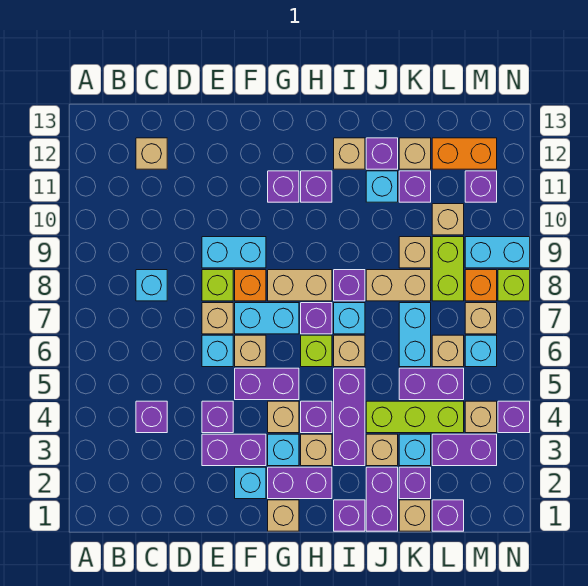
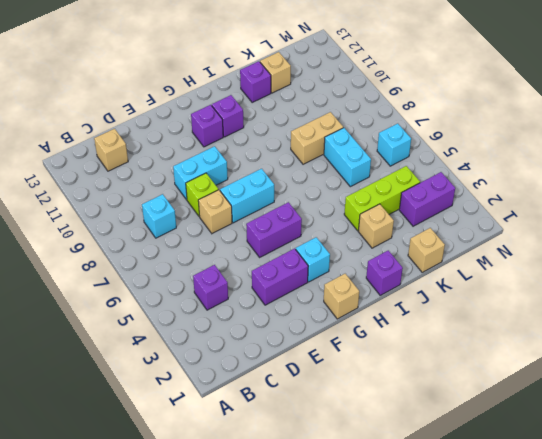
none -> purple 1x1 brick [202,401,233,433]
none -> cyan 1x1 brick [202,335,233,367]
none -> cyan 1x1 brick [235,467,266,499]
none -> tan 1x1 brick [235,335,266,367]

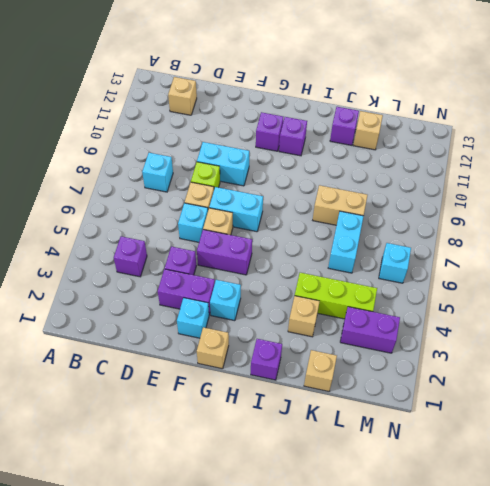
none -> orange 1x1 brick [235,270,266,301]
none -> purple 1x2 brick [268,467,332,499]
none -> tan 1x1 brick [268,401,299,433]
none -> tan 1x2 brick [268,270,332,301]

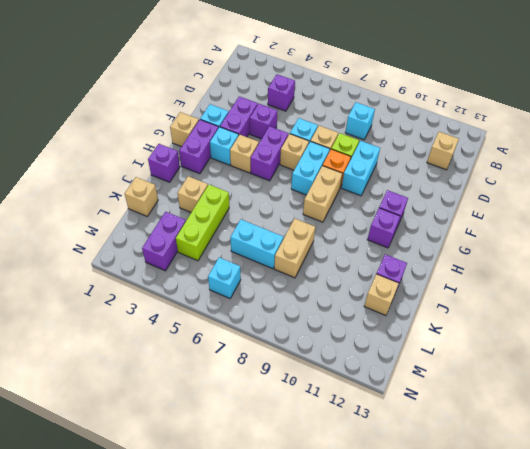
none -> tan 1x1 brick [301,434,332,466]
none -> purple 1x1 brick [301,401,332,433]
none -> lime 1x1 brick [301,335,332,367]
none -> purple 1x1 brick [301,303,332,334]

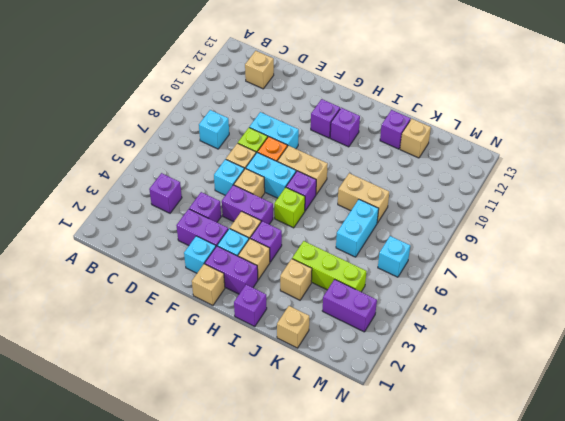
none -> purple 1x3 brick [334,368,365,466]
none -> tan 1x1 brick [334,335,365,367]
none -> cyan 1x1 brick [334,303,365,334]
none -> purple 1x1 brick [334,270,365,301]

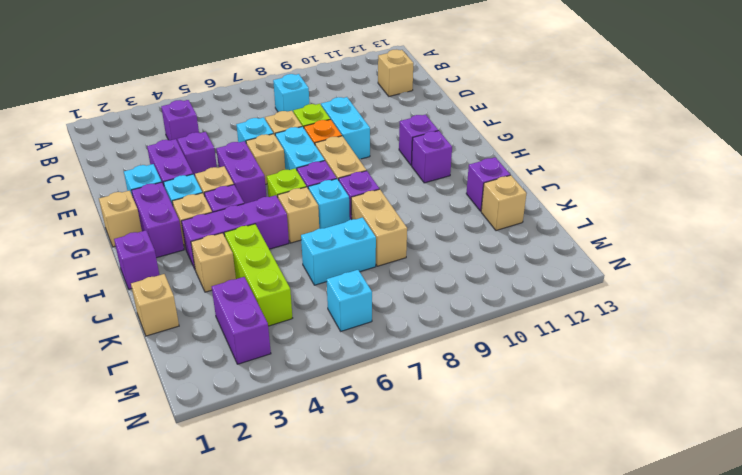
none -> tan 1x1 brick [334,138,365,169]
none -> purple 1x2 brick [366,467,398,531]
none -> cyan 1x1 brick [366,171,398,202]
none -> purple 1x1 brick [399,467,431,499]

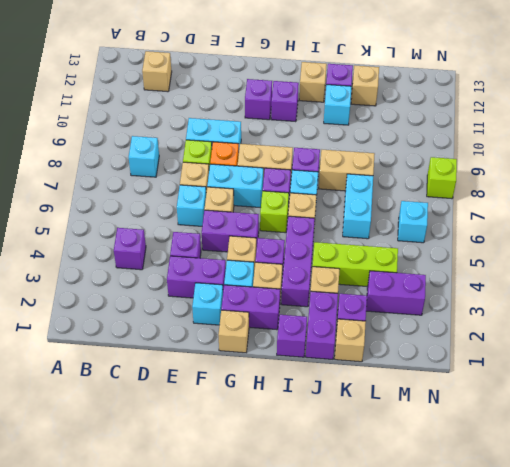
none -> cyan 1x1 brick [399,434,431,466]
none -> purple 1x2 brick [399,368,464,400]
none -> tan 1x1 brick [399,237,431,268]
none -> purple 1x1 brick [399,171,431,202]

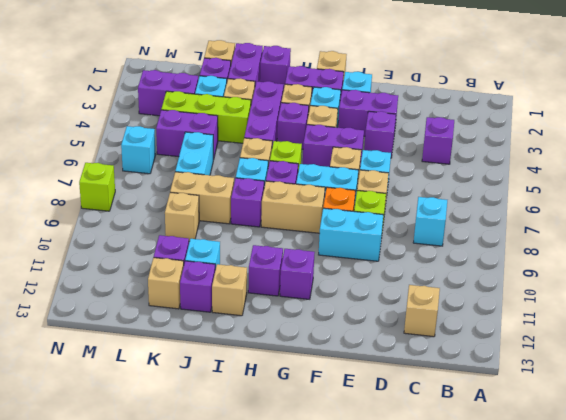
none -> purple 1x1 brick [432,500,464,531]
none -> tan 1x1 brick [432,335,464,367]
none -> lime 1x2 brick [432,237,464,301]
none -> tan 1x1 brick [432,204,464,235]

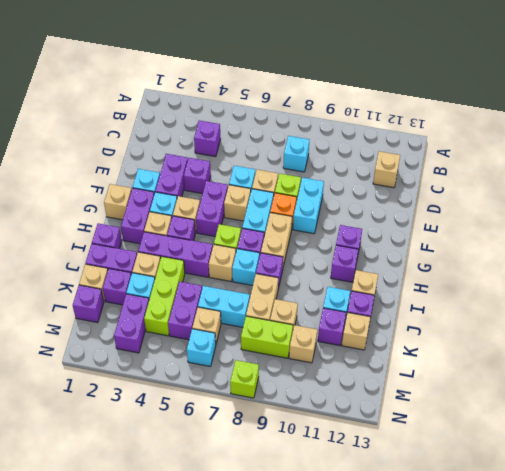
none -> orange 1x2 brick [432,138,497,169]
none -> tan 1x1 brick [465,401,497,433]
none -> tan 1x1 brick [465,303,497,334]
none -> orange 1x1 brick [465,270,497,301]

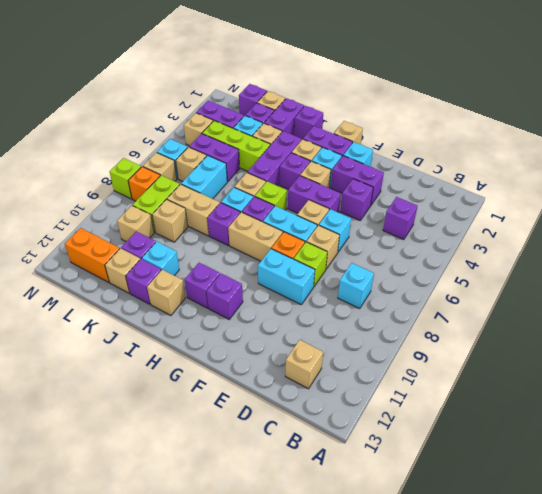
none -> cyan 1x2 brick [465,237,530,268]
none -> purple 1x1 brick [465,171,497,202]
none -> purple 1x1 brick [498,401,530,433]

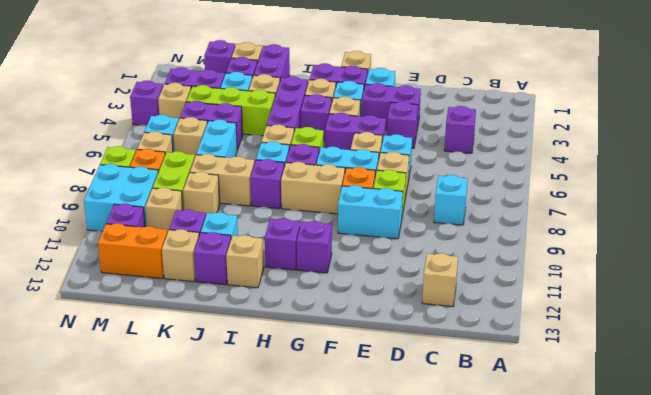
cyan 2x2 brick [84,164,158,231] -> cyan 1x2 brick [465,237,530,268]
none -> purple 1x1 brick [334,500,365,531]

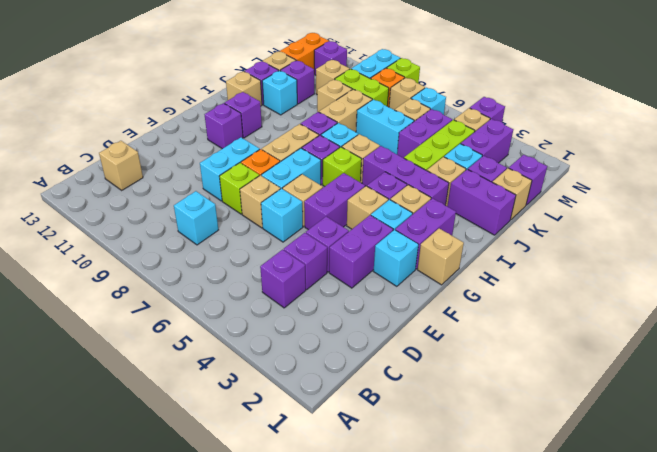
purple 1x1 brick [284,233,327,290] -> purple 1x1 brick moved to [334,500,365,531]

